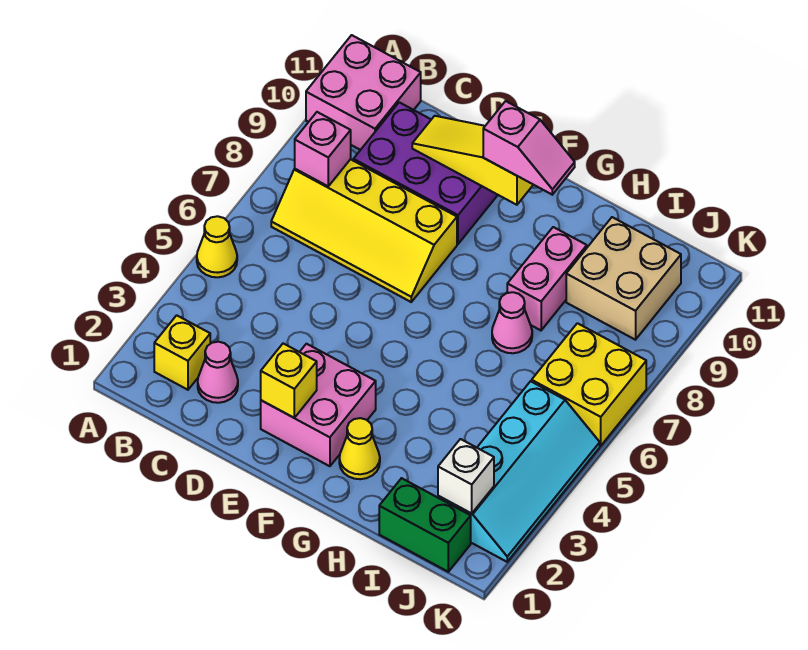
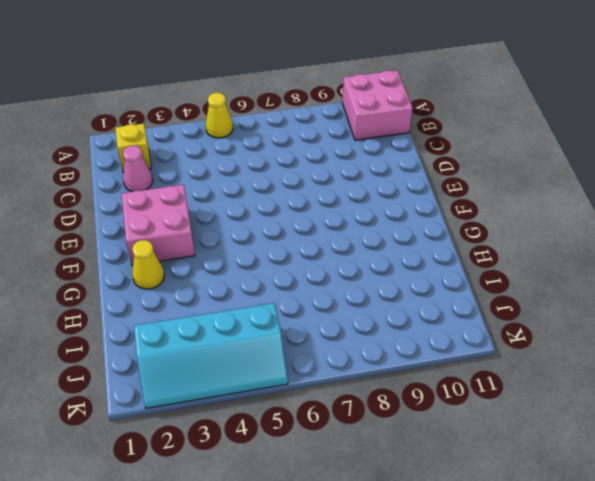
none -> yellow 2x4 slope [271,159,457,302]
none -> purple 2x3 brick [353,102,498,244]
none -> pink 1x1 cone [492,292,532,353]

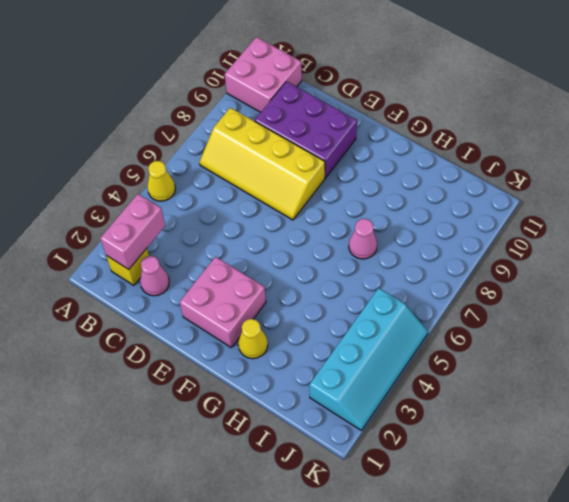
pink 1x2 brick [100,194,165,269] -> pink 1x2 brick moved to [507,227,587,330]
none -> green 1x2 brick [379,478,471,572]
none -> tan 2x2 brick [566,217,681,340]
none -> yellow 2x2 brick [532,323,646,446]

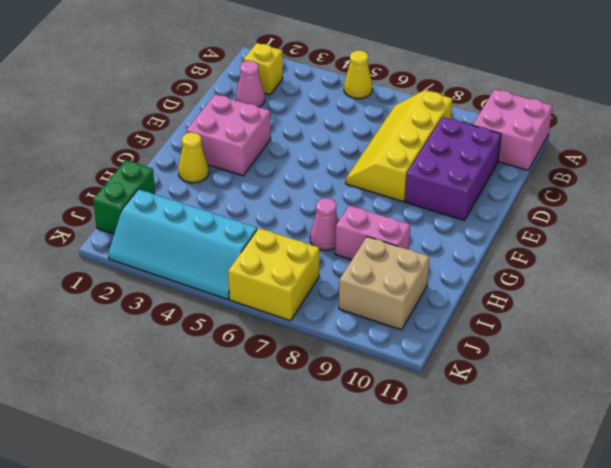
none -> pink 1x1 brick [295,112,351,186]
none -> yellow 1x3 slope [412,116,533,205]
none -> yellow 1x1 brick [261,343,317,418]

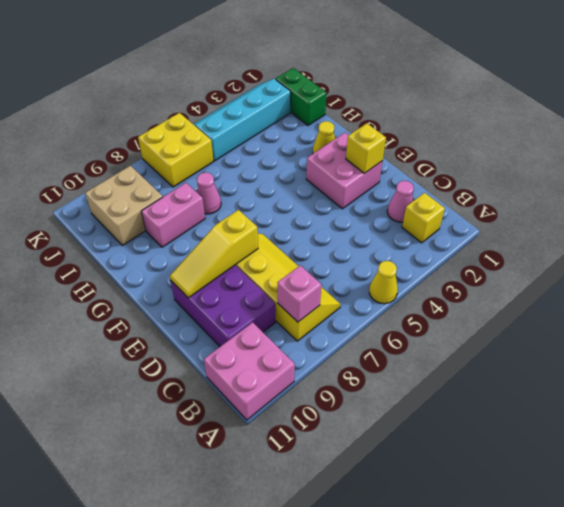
yellow 1x3 slope [170,210,258,298] -> yellow 1x3 slope turned to [412,116,533,205]
none -> white 1x1 brick [438,439,494,514]
none -> pink 1x2 slope [483,101,575,195]

